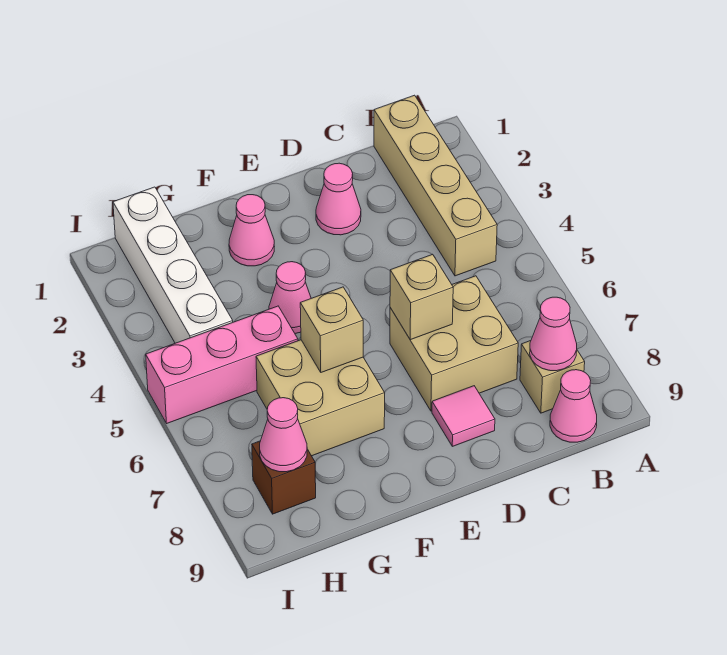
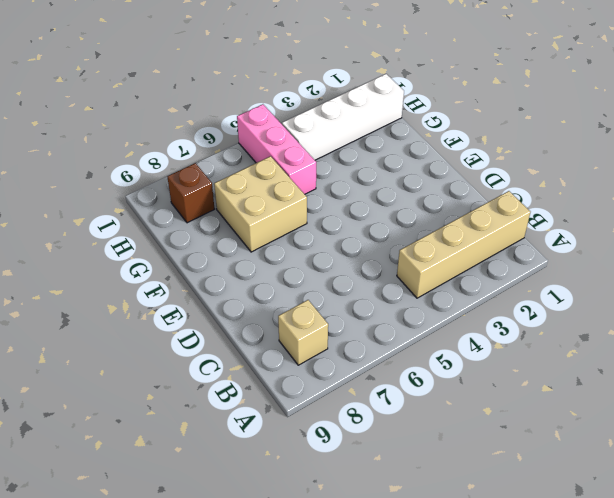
none -> pink 1x1 cone [550,370,597,442]
none -> tan 2x2 brick [390,276,518,411]
none -> pink 1x1 cone [316,163,361,235]

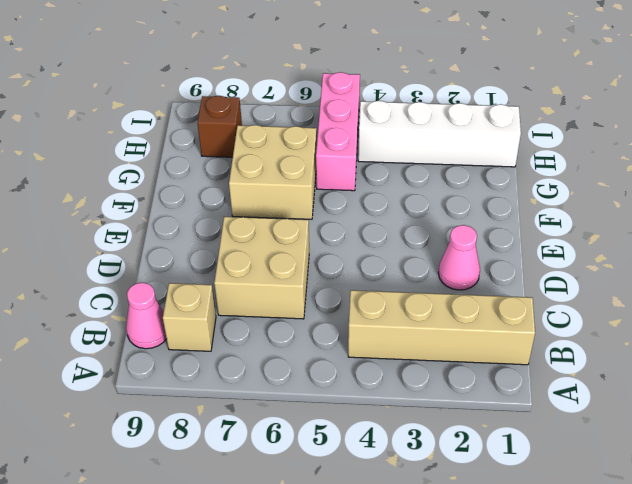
none -> pink 1x1 tile [432,386,495,446]
none -> pink 1x1 cone [229,195,274,266]
none -> pink 1x1 cone [269,262,311,334]

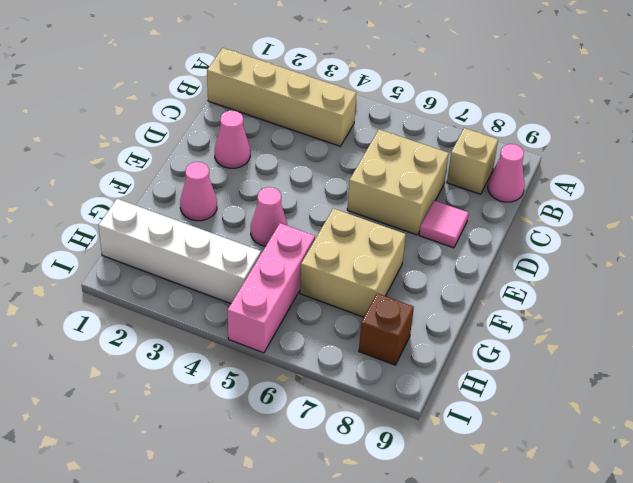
none -> pink 1x1 cone [530,297,577,371]
none -> tan 1x1 brick [390,254,453,340]
none -> tan 1x1 brick [300,287,363,372]

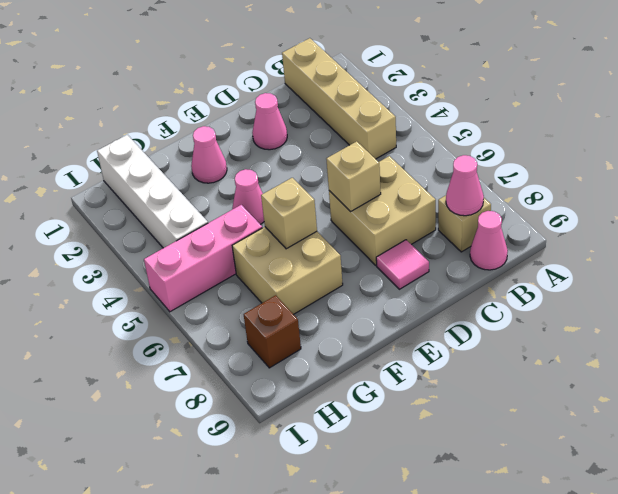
none -> pink 1x1 cone [260,398,307,472]

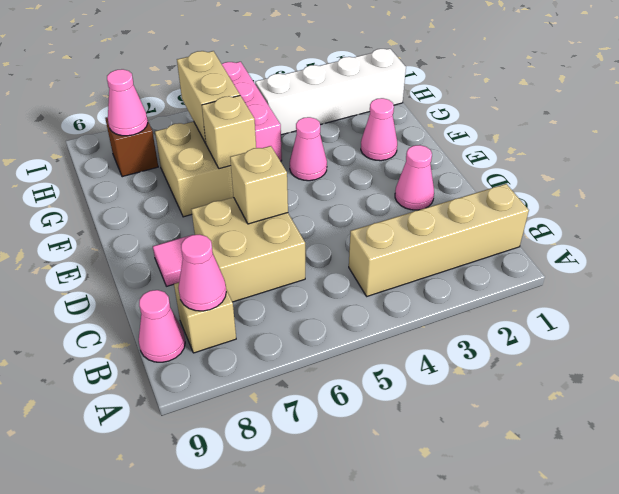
tan 1x2 brick [177,51,240,143] -> none

